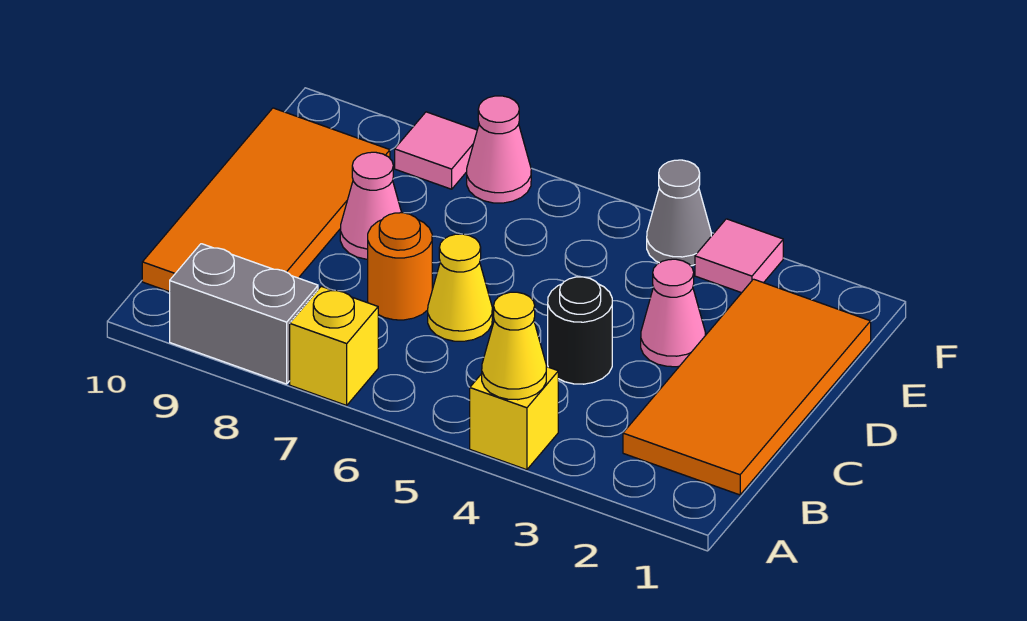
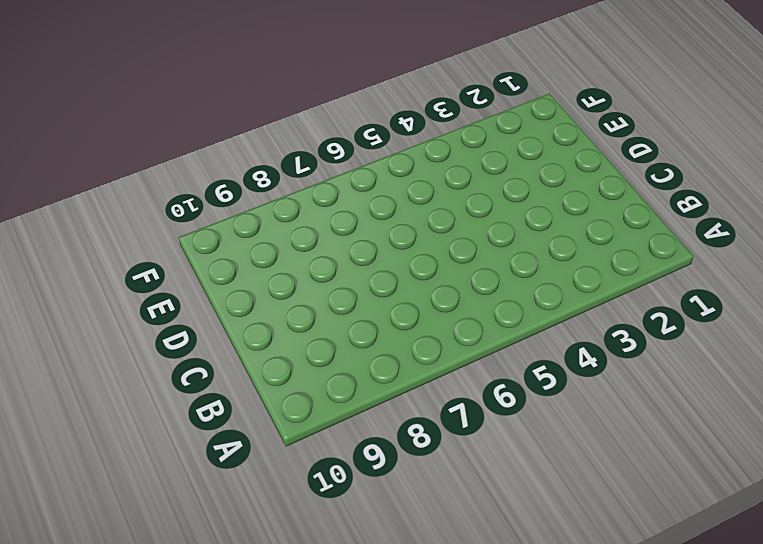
none -> yellow 1x1 brick [470,367,558,470]
none -> yellow 1x1 brick [290,286,378,405]
none -> grey 1x2 brick [170,244,318,384]

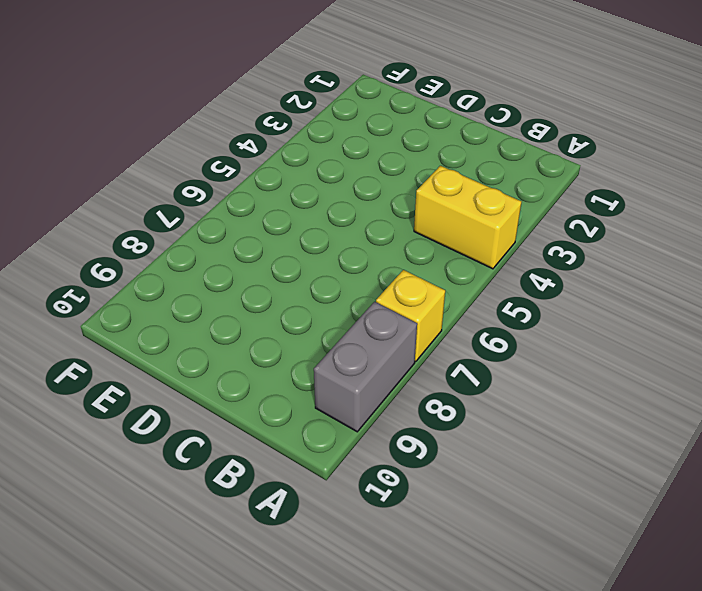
yellow 1x2 brick [414,166,521,269] -> yellow 1x1 brick [470,367,558,470]
none -> orange 2x4 tile [623,279,871,495]
none -> orange 2x4 tile [142,108,390,292]
none -> black 1x1 round brick [548,277,612,384]

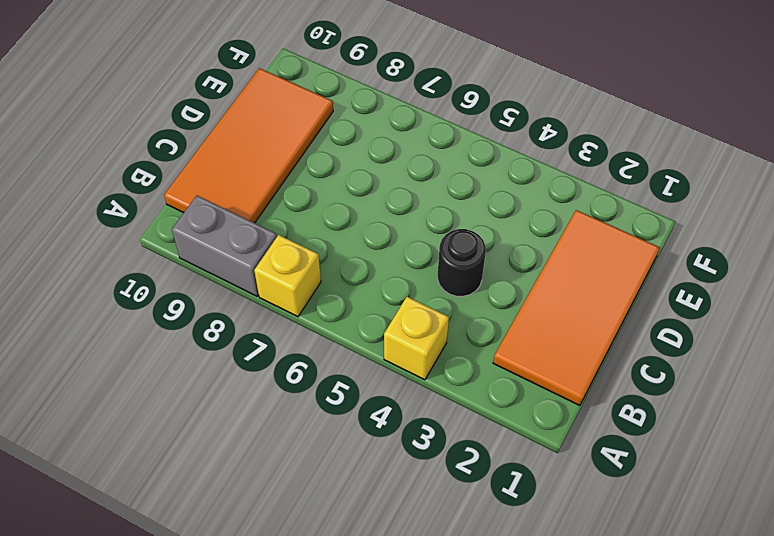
none -> yellow 1x1 cone [428,234,492,341]
none -> orange 1x1 round brick [368,213,432,320]
none -> pink 1x1 cone [641,259,706,367]

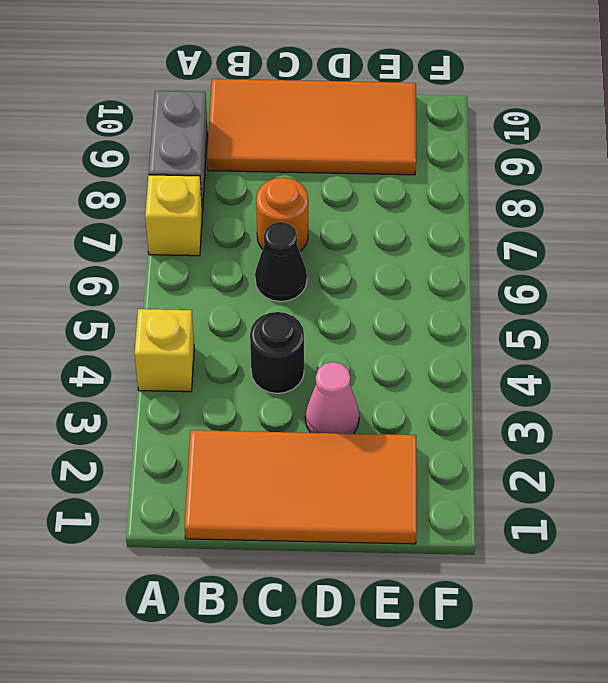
black 1x1 cone [255,222,307,302] -> yellow 1x1 cone [428,234,492,341]
none -> pink 1x1 cone [340,152,402,259]
none -> pink 1x1 tile [695,219,783,293]
none -> grey 1x1 cone [647,160,711,266]

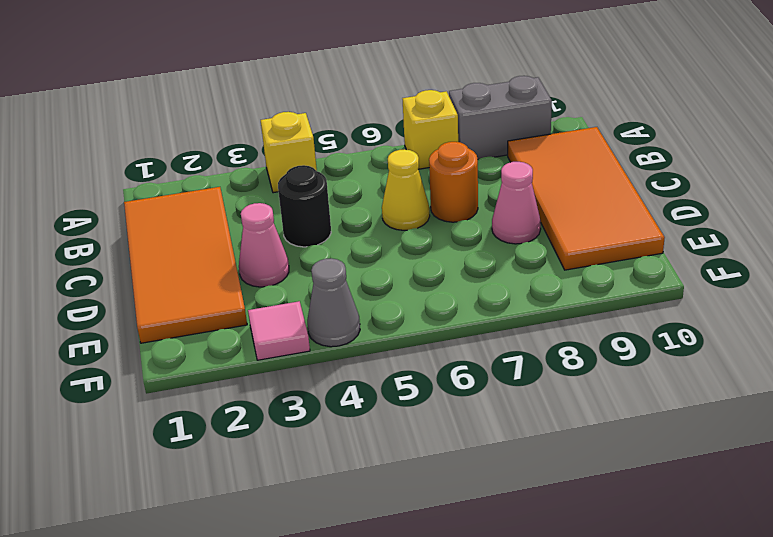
none -> pink 1x1 cone [467,96,531,203]
none -> pink 1x1 tile [395,112,477,189]
none -> yellow 1x1 cone [482,292,546,400]

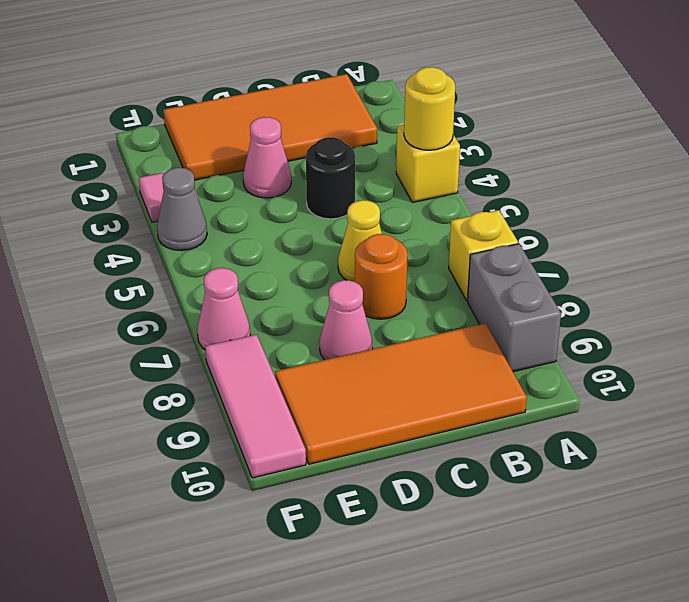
yellow 1x1 round brick [404,67,455,150] -> yellow 1x1 cone [482,292,546,400]
pink 1x3 tile [205,334,306,478] -> pink 1x1 tile [395,112,477,189]

